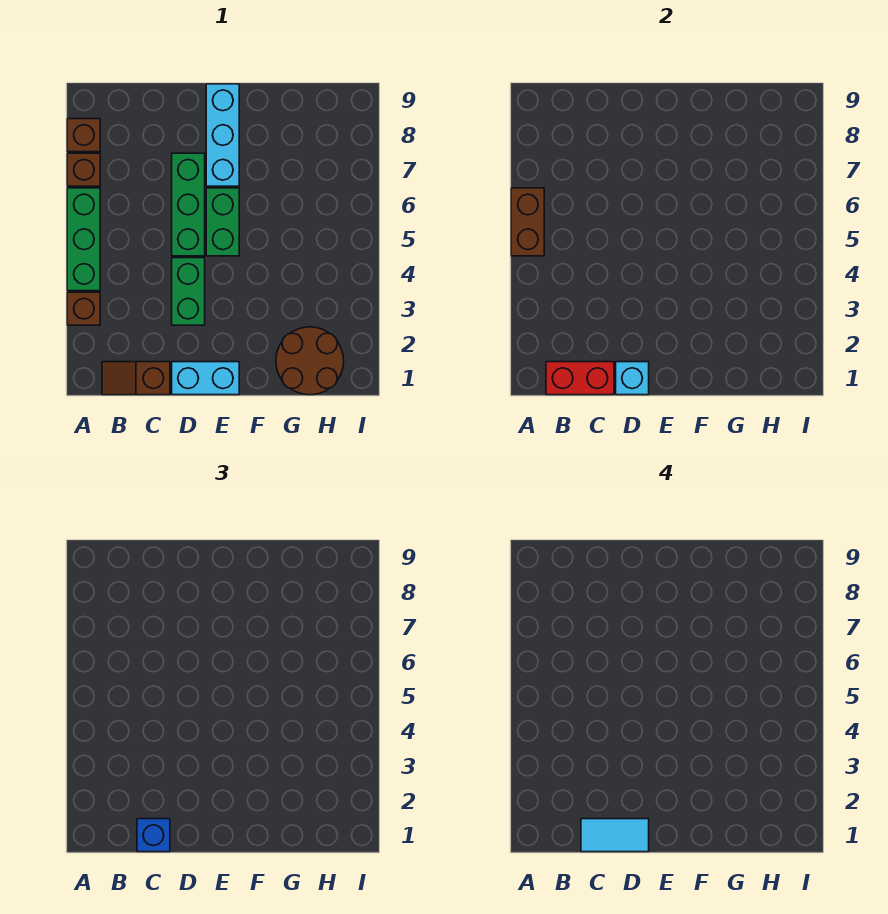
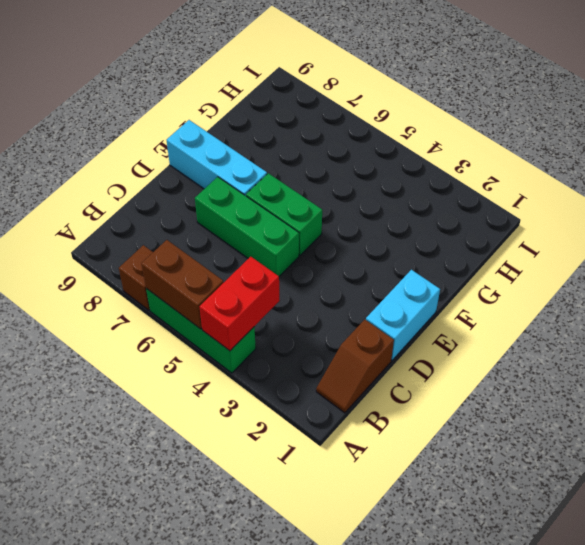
red 1x2 brick [200,257,280,351] -> red 1x2 brick moved to [546,362,614,395]
none -> brown 1x1 brick [67,292,100,325]
none -> brown 1x1 brick [67,119,100,152]
none -> green 1x2 brick [172,258,205,325]

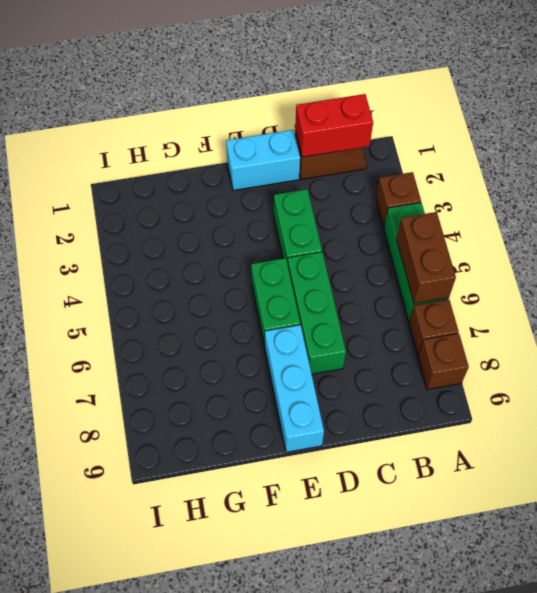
none -> brown 2x2 round brick [276,327,344,395]
none -> cyan 1x1 brick [616,362,649,395]
none -> blue 1x1 brick [137,819,170,852]

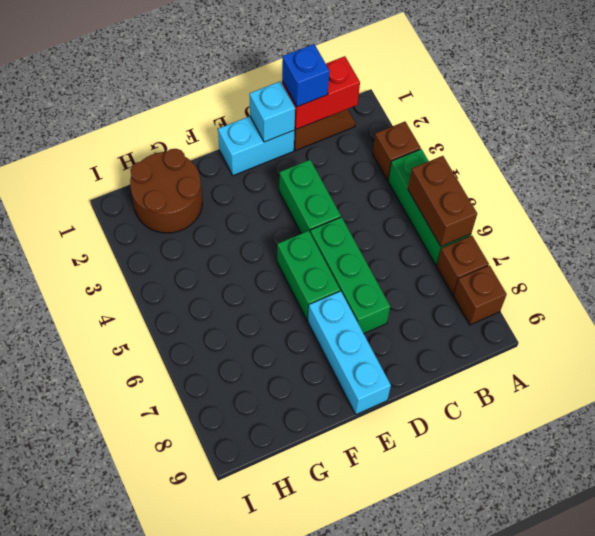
none -> cyan 1x2 tile [581,819,649,852]

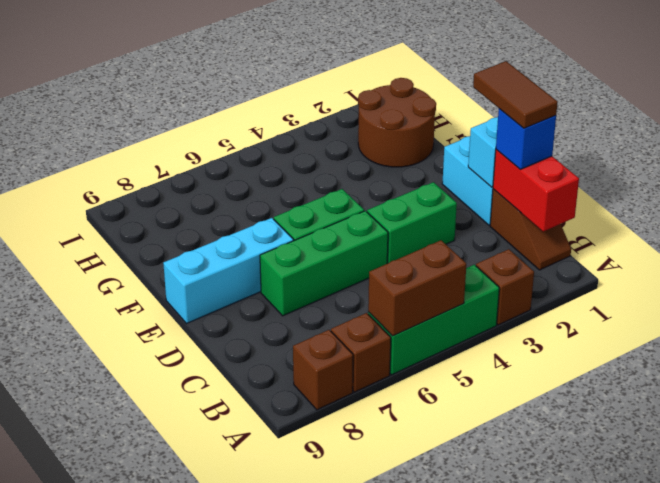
brown 1x2 tile [473,61,558,128] -> cyan 1x2 tile [581,819,649,852]

